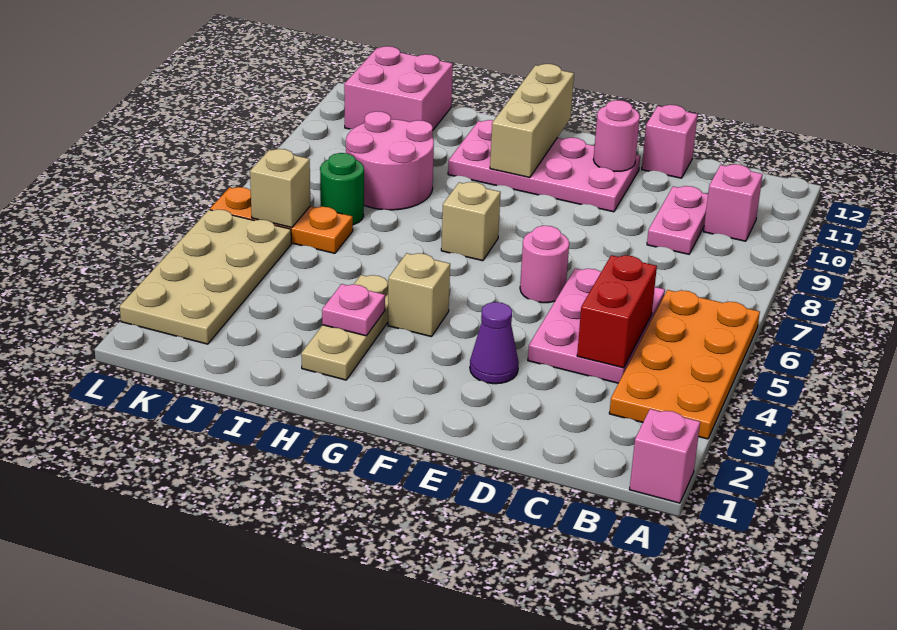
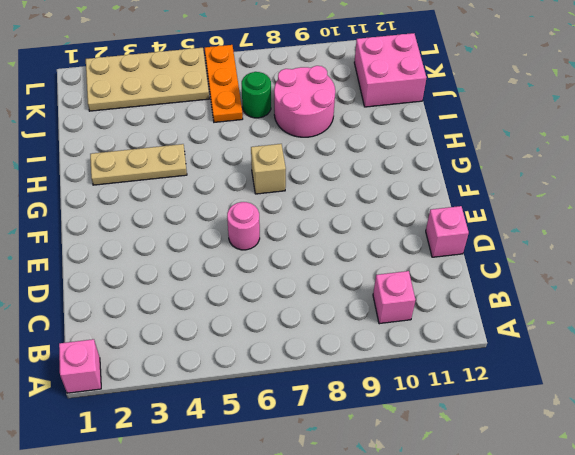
none -> orange 2x4 plate [609,290,760,439]
none -> pink 2x3 plate [528,268,665,383]
none -> pink 1x2 plate [647,186,708,254]

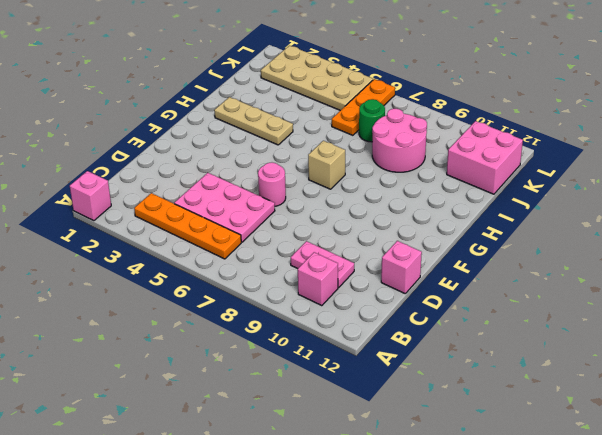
orange 1x4 plate [134,193,241,259] -> orange 2x4 plate [609,290,760,439]
none -> purple 1x1 cone [470,302,519,384]
none -> pink 2x4 plate [448,120,640,212]
none -> tan 1x1 brick [388,253,450,337]

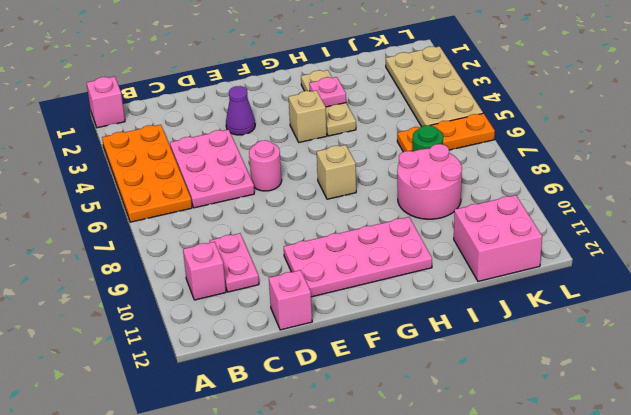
none -> red 1x2 brick [577,255,657,368]
none -> pink 1x1 round brick [594,100,640,171]
none -> tan 1x3 brick [490,64,574,178]

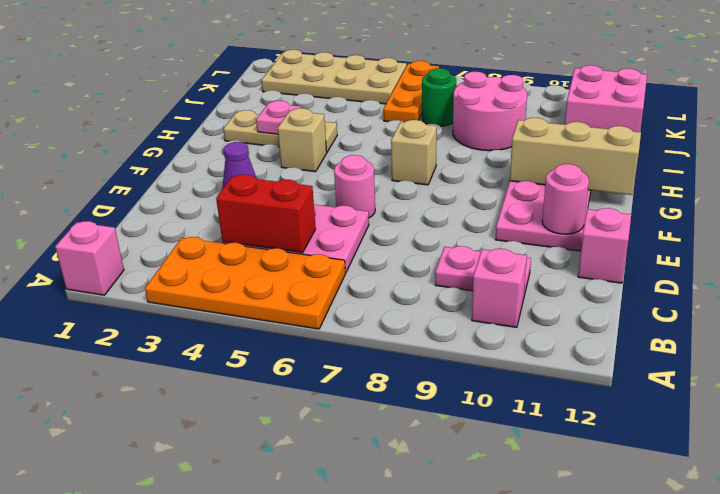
none -> tan 1x1 brick [250,149,310,228]

